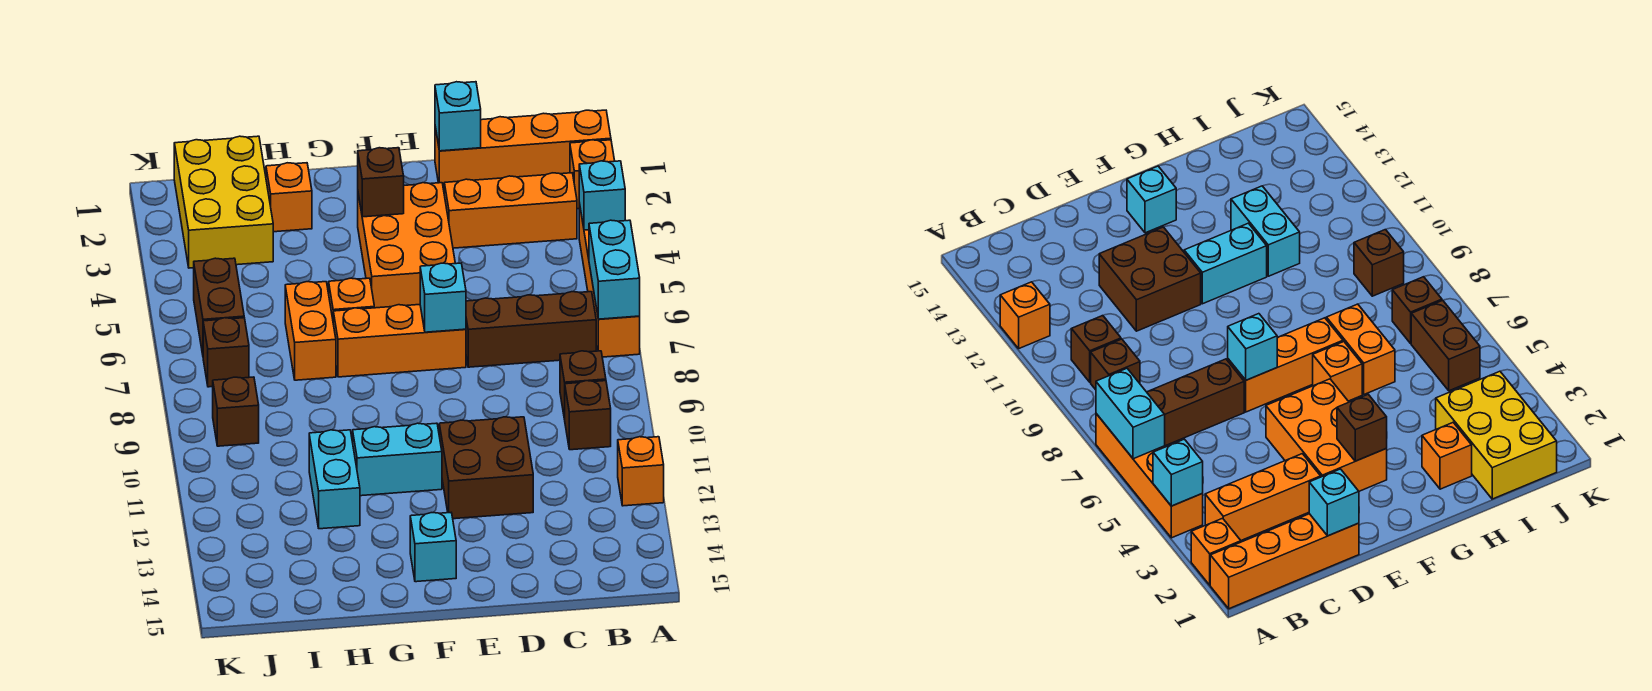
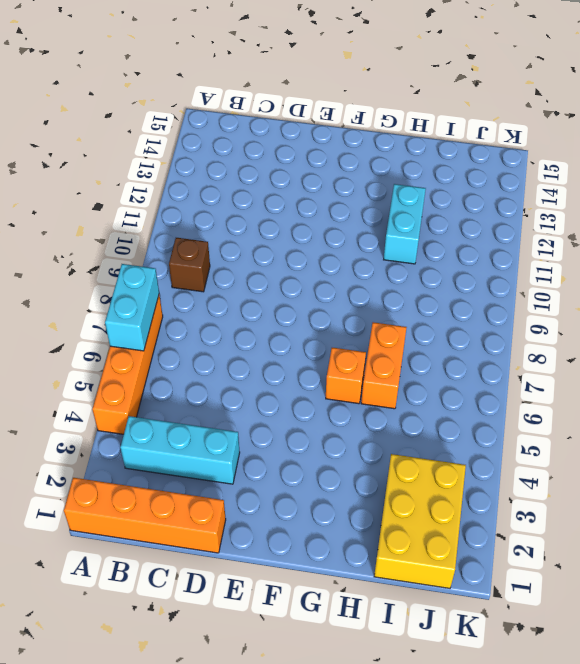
cyan 1x3 brick [120,416,240,484] -> orange 1x3 brick [444,173,577,248]
none -> orange 1x1 brick [570,140,615,209]
none -> orange 1x1 brick [618,437,664,506]
none -> brown 1x3 brick [466,292,596,367]

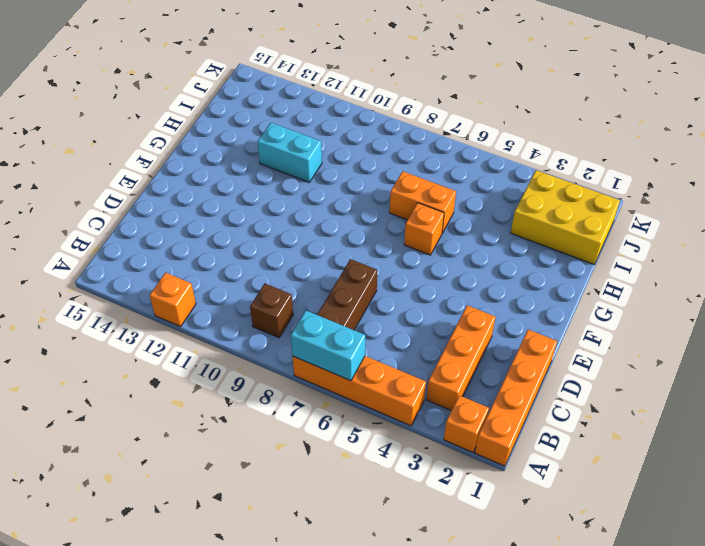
none -> brown 1x1 brick [565,381,611,450]
none -> brown 2x2 brick [439,417,533,519]
none -> orange 2x3 brick [358,183,455,308]

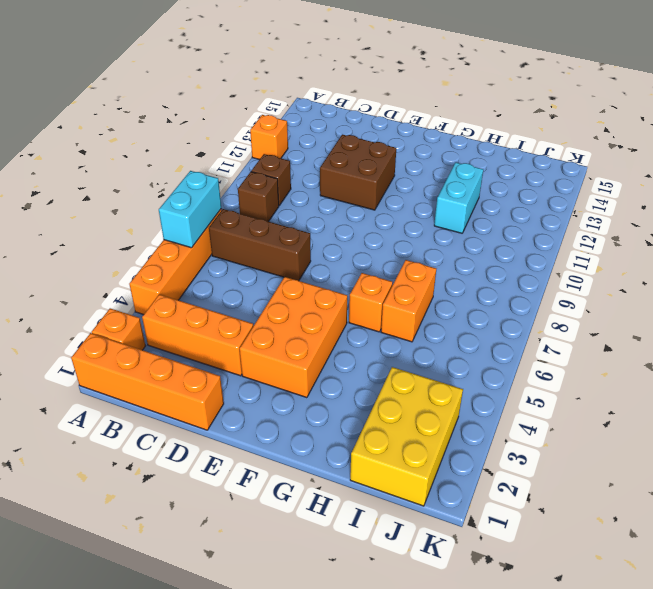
none -> orange 1x3 brick [333,305,466,377]
none -> cyan 1x2 brick [353,423,442,496]
none -> cyan 1x1 brick [410,513,456,582]

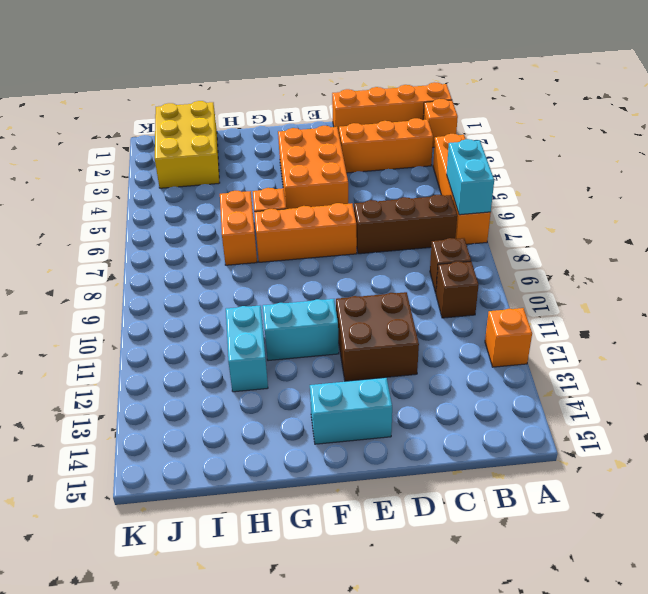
cyan 1x2 brick [310,378,392,444] -> cyan 1x1 brick [410,513,456,582]
none -> orange 1x1 brick [266,163,312,232]
none -> brown 1x2 brick [194,258,244,354]
none -> brown 1x1 brick [203,318,249,387]

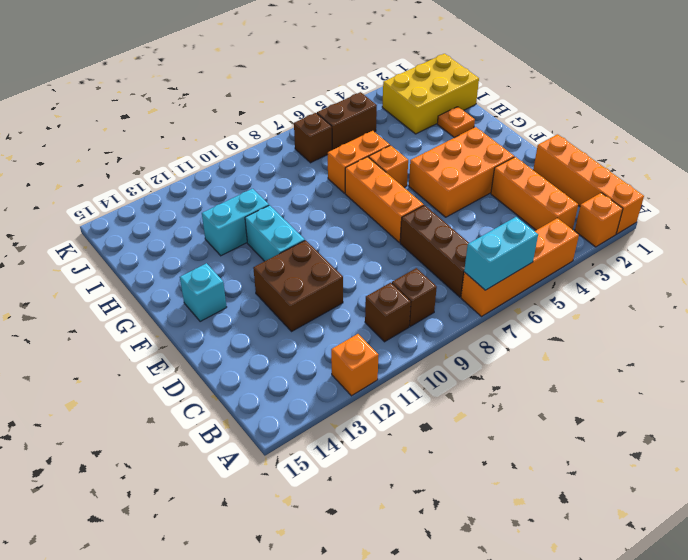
orange 1x1 plate [437,107,475,138] -> orange 1x1 brick [266,163,312,232]
none -> brown 1x1 brick [213,377,259,446]
none -> cyan 1x1 brick [579,161,625,230]
none -> cyan 1x1 brick [435,82,481,151]

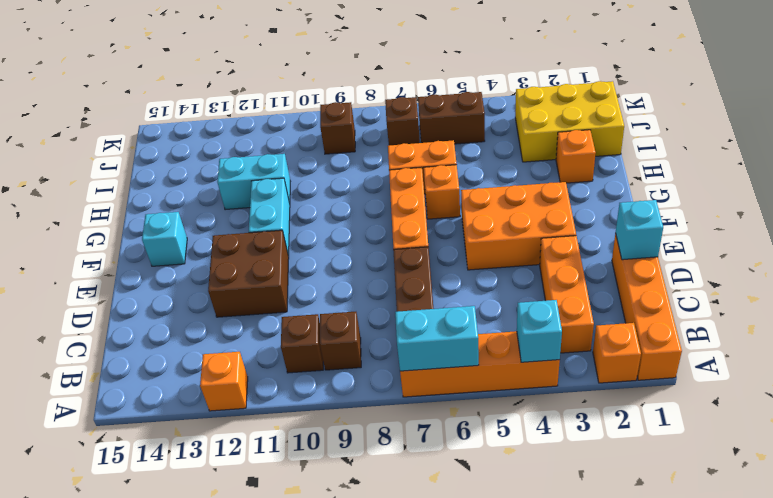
none -> cyan 1x1 brick [420,263,466,332]
none -> brown 1x1 brick [358,148,404,217]

